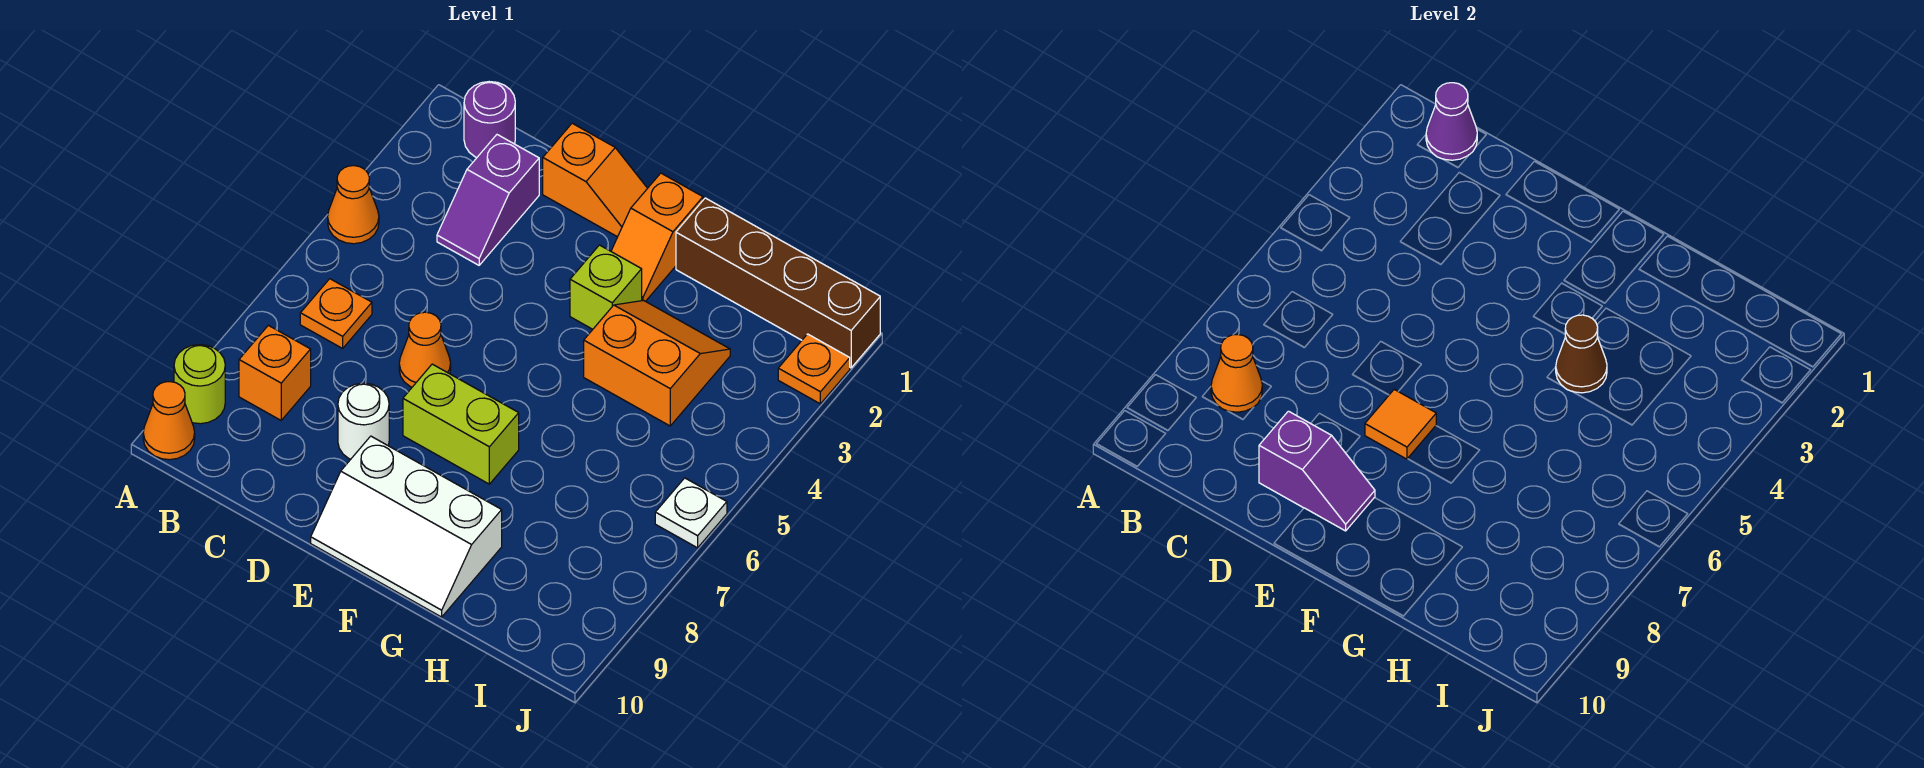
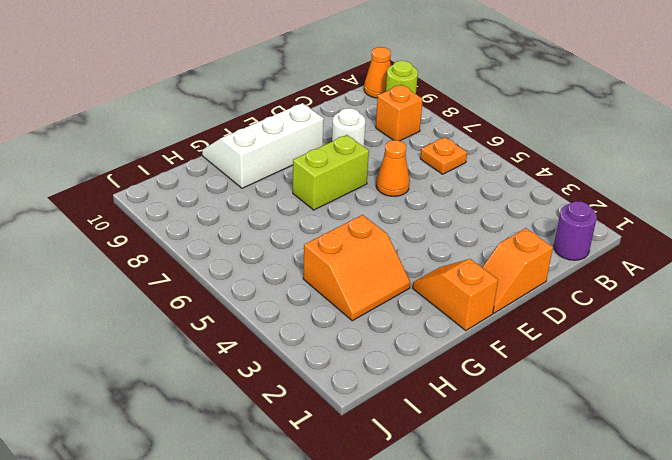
none -> orange 1x1 cone [328,166,379,244]
none -> purple 1x2 slope [437,135,539,265]
none -> lime 1x1 brick [570,245,642,329]

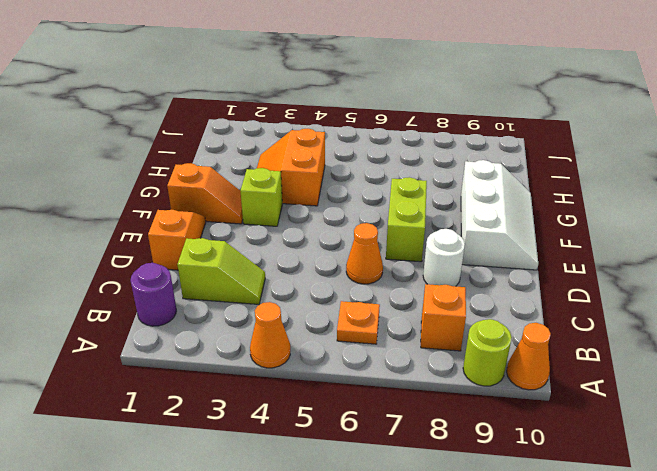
lime 1x2 slope [177,238,265,304] -> purple 1x2 slope [437,135,539,265]
none -> brown 1x4 brick [676,198,880,368]
none -> orange 1x1 plate [778,334,850,404]
none -> white 1x1 plate [655,478,727,548]

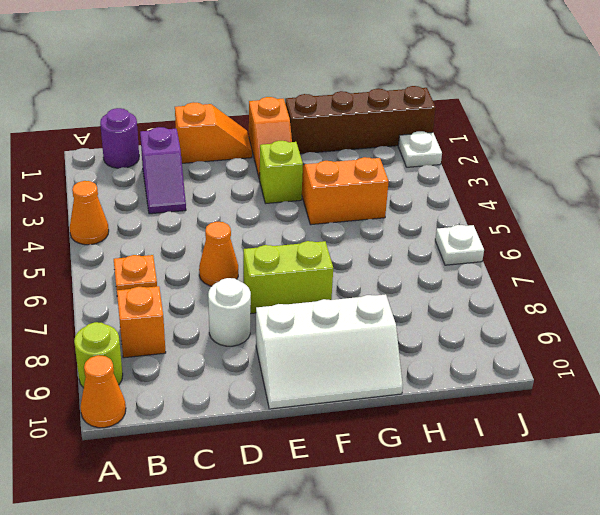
white 1x1 plate [398,131,442,167] -> orange 1x1 plate [778,334,850,404]
none -> purple 1x1 cone [1426,83,1477,160]
none -> orange 1x1 cone [1211,334,1262,412]
none -> purple 1x2 slope [1259,411,1375,531]

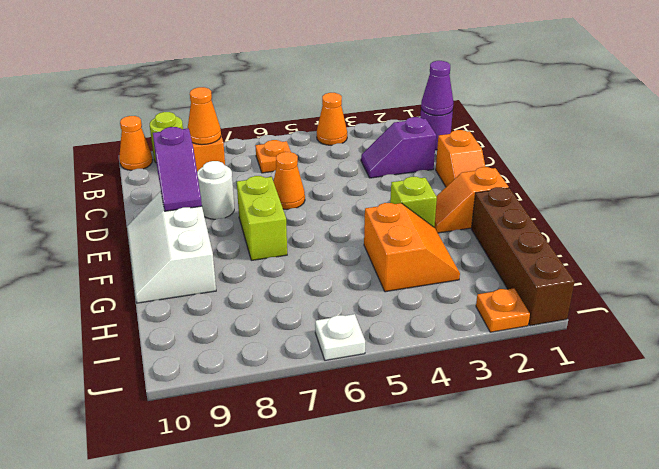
none -> orange 1x1 tile [1365,389,1436,459]
none -> brown 1x1 cone [1556,315,1607,393]

